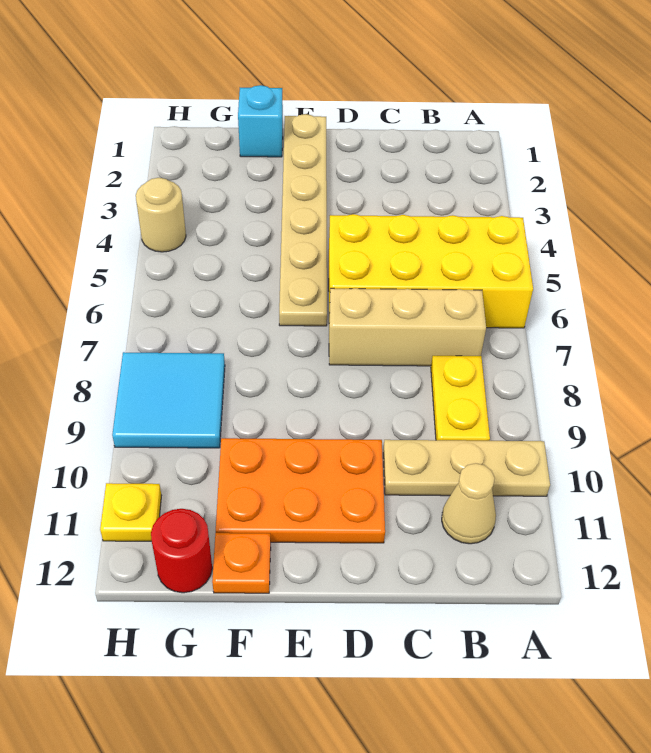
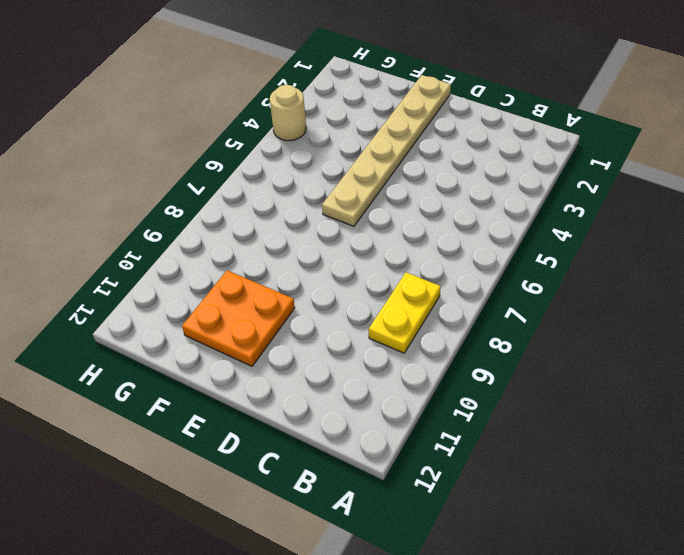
orange 2x2 plate [182,270,295,366] -> orange 2x3 plate [216,438,385,543]
none -> yellow 2x4 brick [329,214,533,328]
none -> tan 1x3 plate [383,440,550,496]
none -> tan 1x3 brick [329,288,486,366]

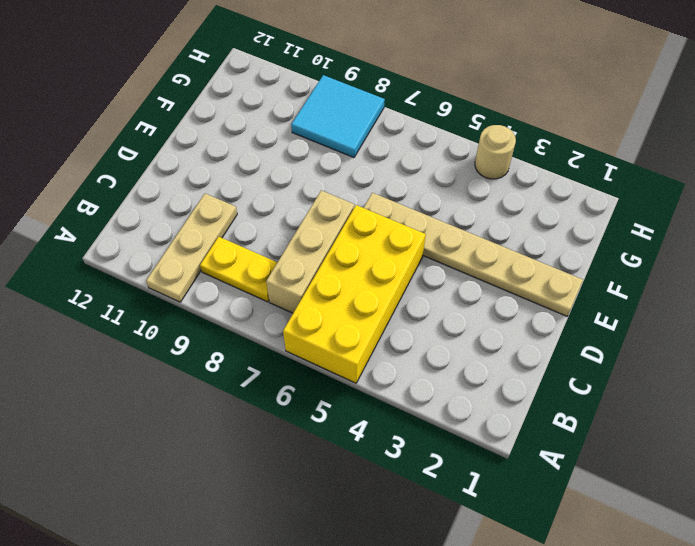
none -> tan 1x1 cone [442,463,496,544]
none -> orange 2x3 plate [216,438,385,543]
none -> cyan 1x1 brick [238,85,283,157]

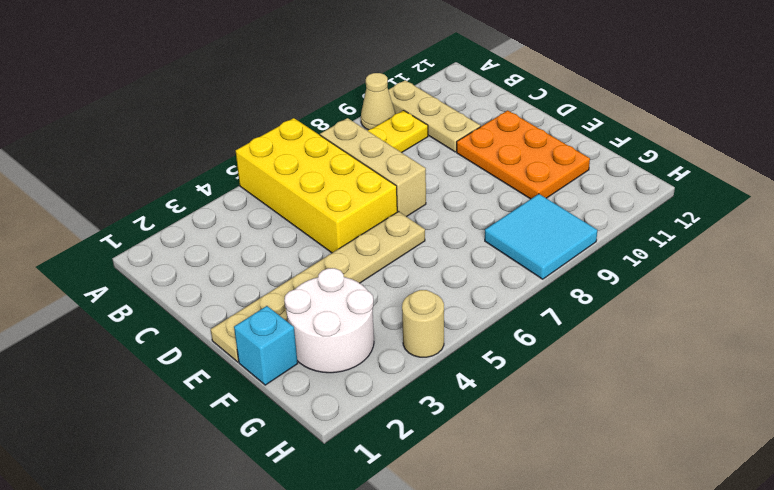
tan 1x1 cone [361,73,395,130] -> tan 1x1 cone moved to [442,463,496,544]
white 2x2 round brick [284,268,374,373] -> none
none -> orange 1x1 plate [212,533,271,593]
none -> red 1x1 round brick [151,509,212,593]
none -> yellow 1x1 plate [100,483,161,541]

